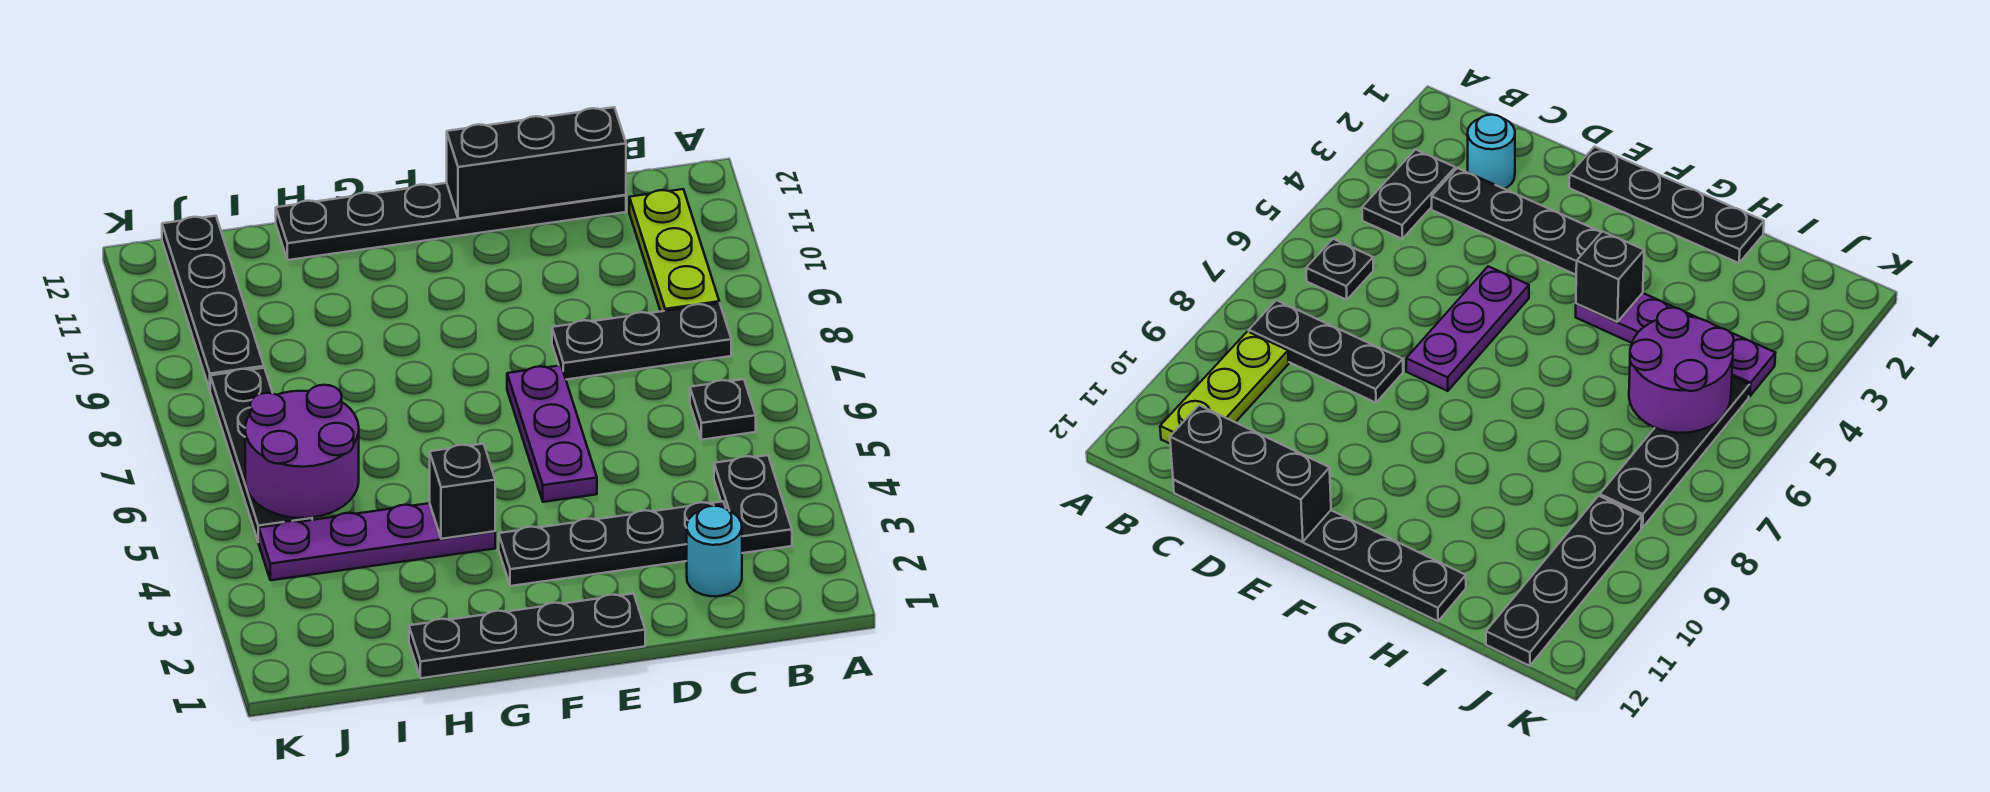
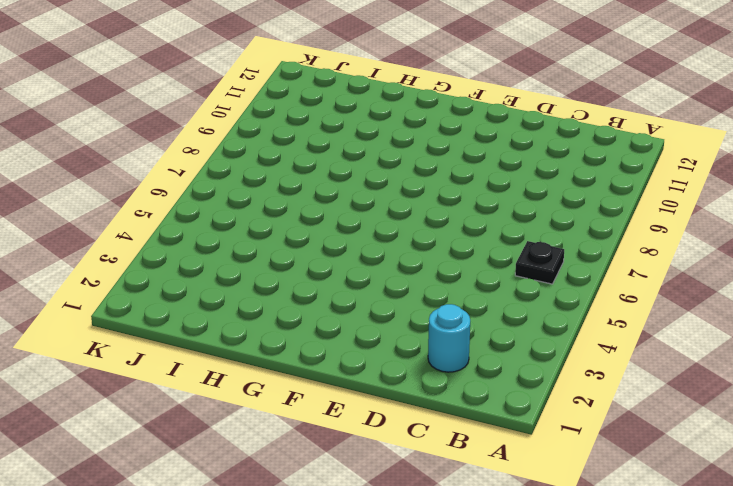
none -> black 1x2 plate [714,455,792,553]
none -> black 1x3 plate [552,303,731,379]
none -> lime 1x3 plate [629,189,719,311]

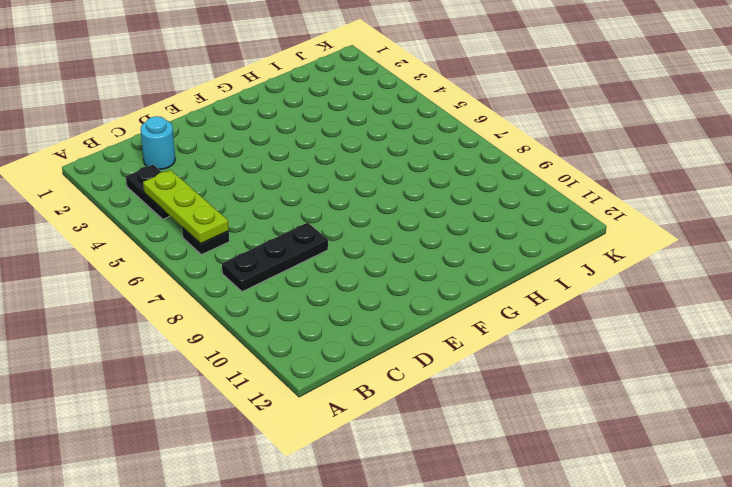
lime 1x3 plate [143,170,229,244] -> lime 1x3 plate moved to [629,189,719,311]
none -> black 1x4 plate [499,501,726,586]
none -> black 1x6 plate [276,183,626,260]
none -> black 1x4 plate [409,593,645,678]

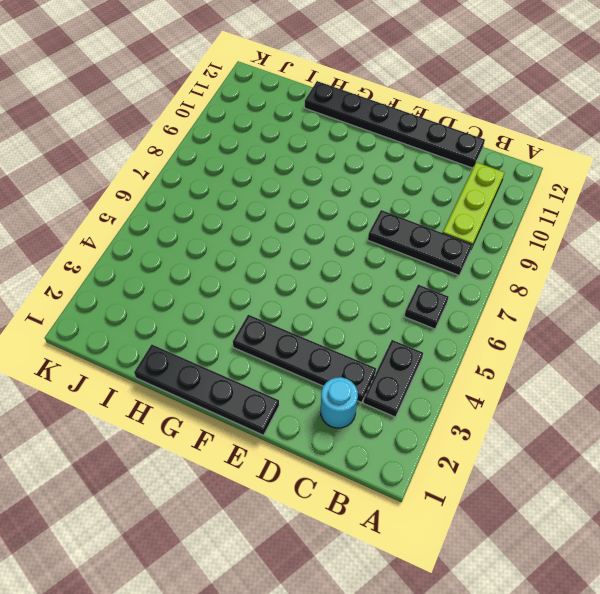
none -> purple 1x3 plate [507,365,597,502]
none -> purple 1x4 plate [259,503,495,580]
none -> black 1x4 plate [210,368,312,542]

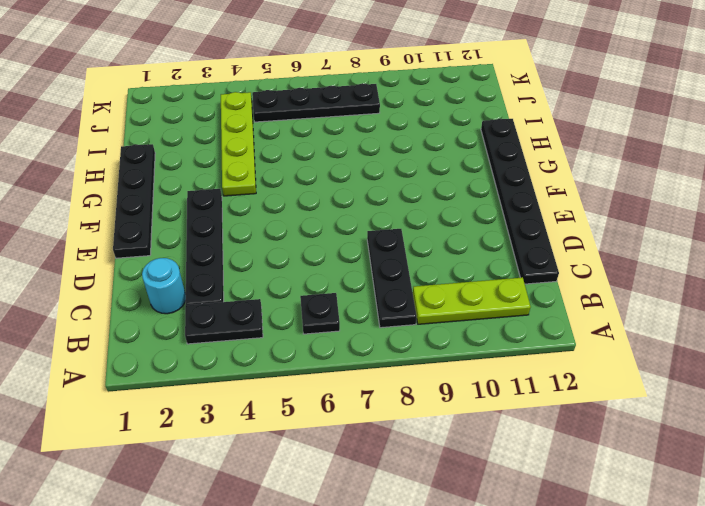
lime 1x4 plate [221,92,256,196] -> purple 1x4 plate [259,503,495,580]
none -> purple 1x3 plate [507,365,597,502]
none -> black 1x4 plate [162,216,264,389]
none -> black 1x3 brick [447,107,626,219]

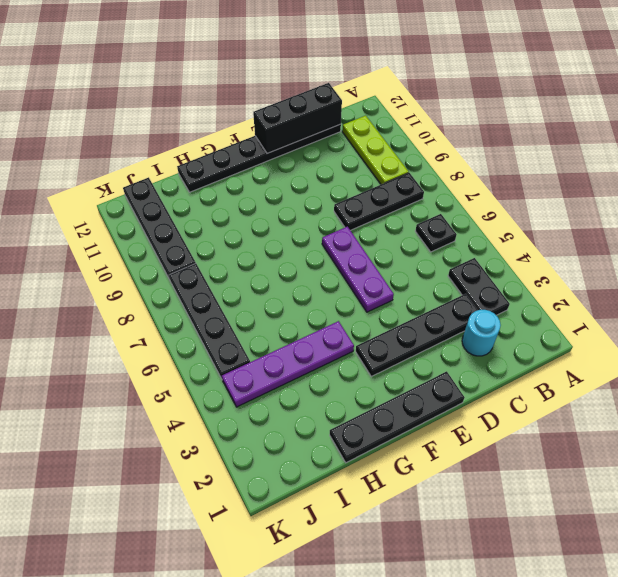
none -> black 1x1 brick [430,444,495,539]
none -> purple 2x2 round brick [245,385,359,518]

